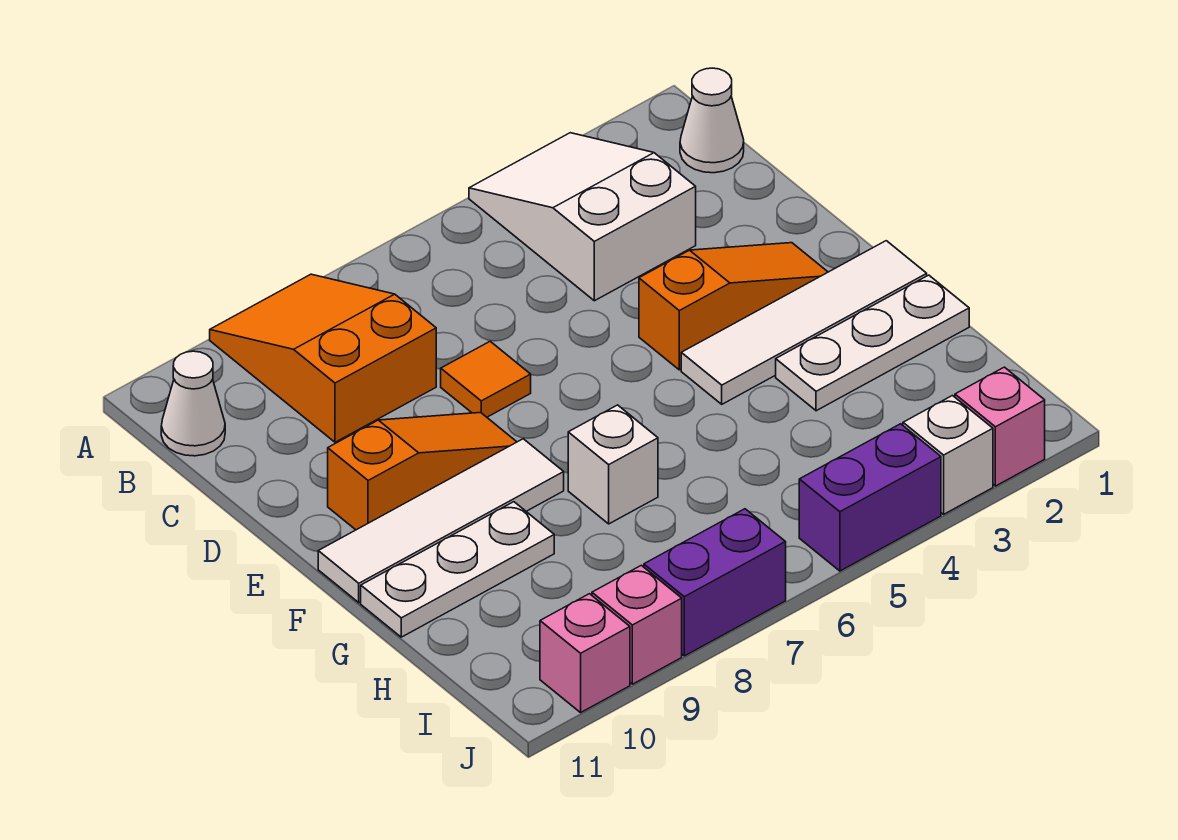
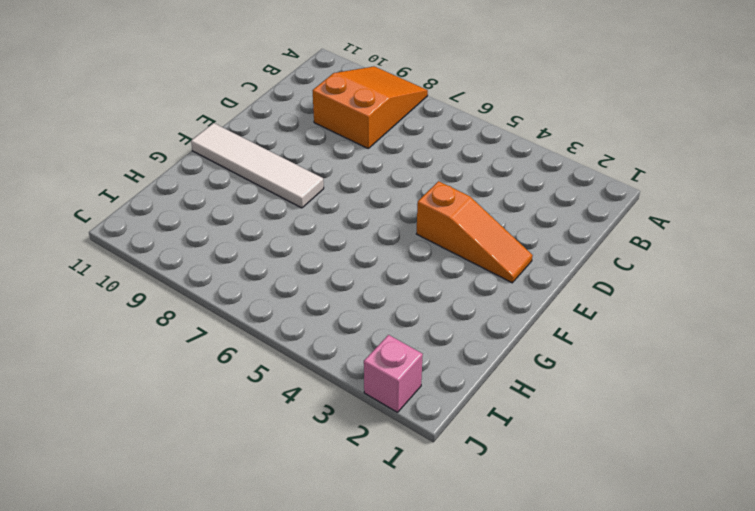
none -> white 2x3 slope [469,133,696,301]
none -> white 1x1 cone [680,68,744,173]
none -> white 1x1 cone [161,351,225,456]

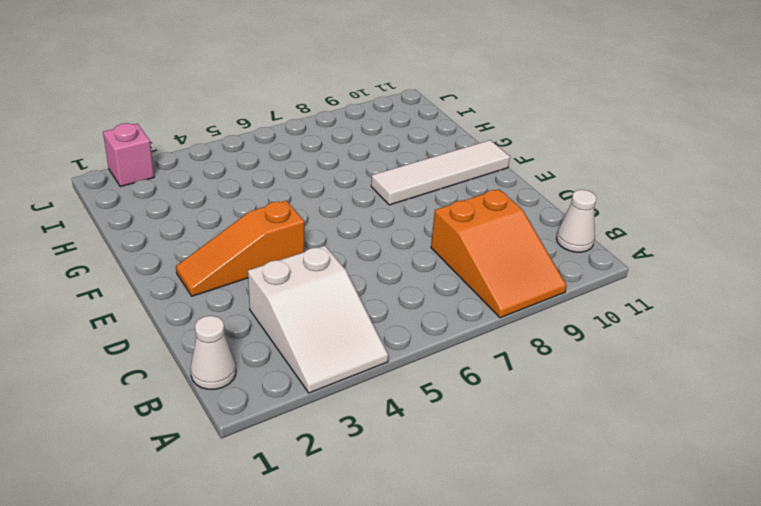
none -> orange 1x1 tile [441,341,531,417]
none -> orange 1x3 slope [328,413,516,530]
none -> white 1x4 tile [681,241,927,404]

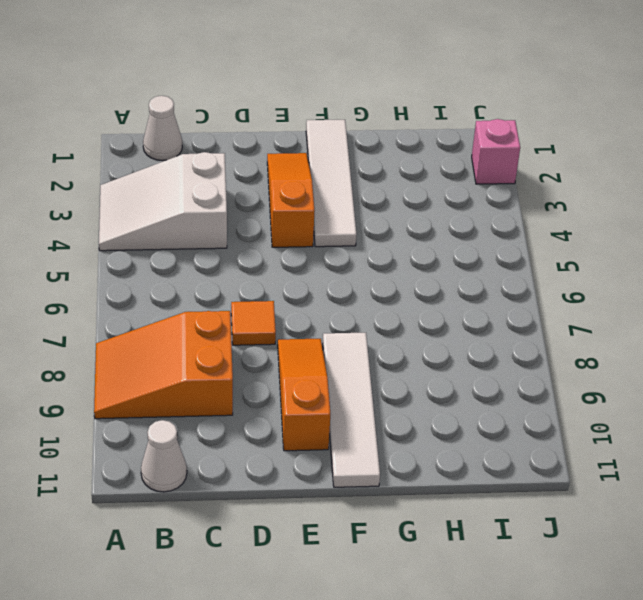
none -> white 1x3 plate [776,275,969,411]
none -> white 1x1 brick [568,405,658,524]
none -> white 1x3 plate [361,502,554,637]

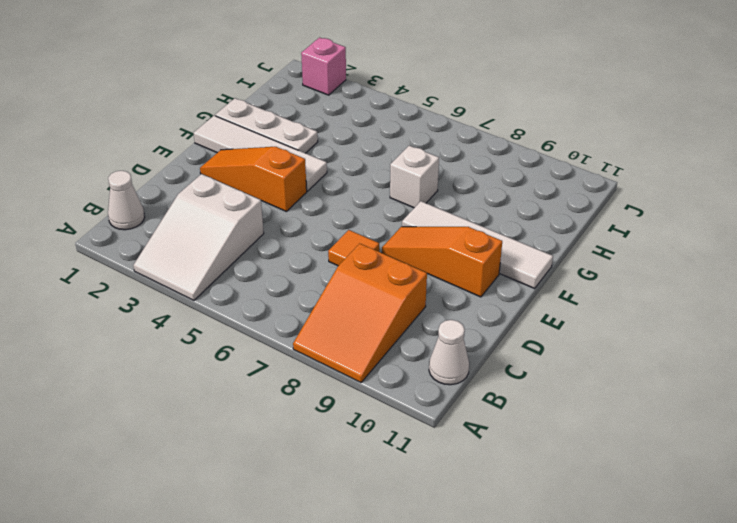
none -> white 1x3 plate [361,502,554,637]
none -> white 1x1 brick [903,396,993,514]
none -> purple 1x2 brick [799,424,941,571]

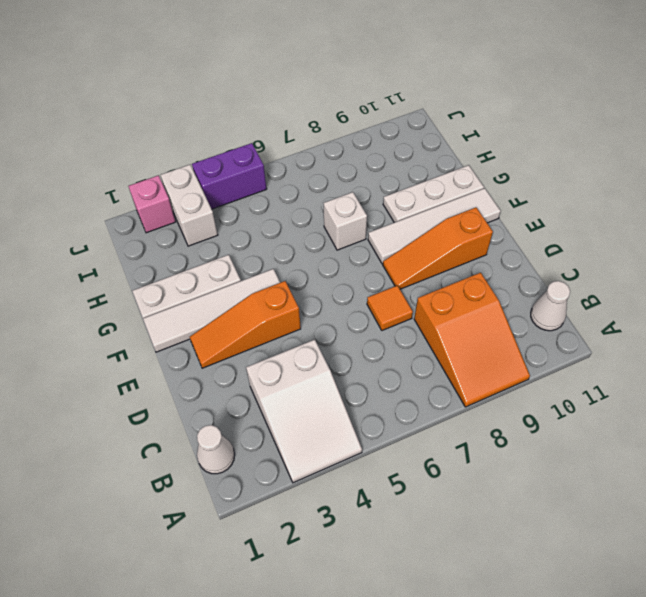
white 1x2 brick [160,165,218,246] -> white 1x1 brick [903,396,993,514]
none -> purple 1x2 brick [644,509,786,656]
none -> pink 1x1 brick [592,565,682,684]
none -> pink 1x1 brick [540,594,630,713]

